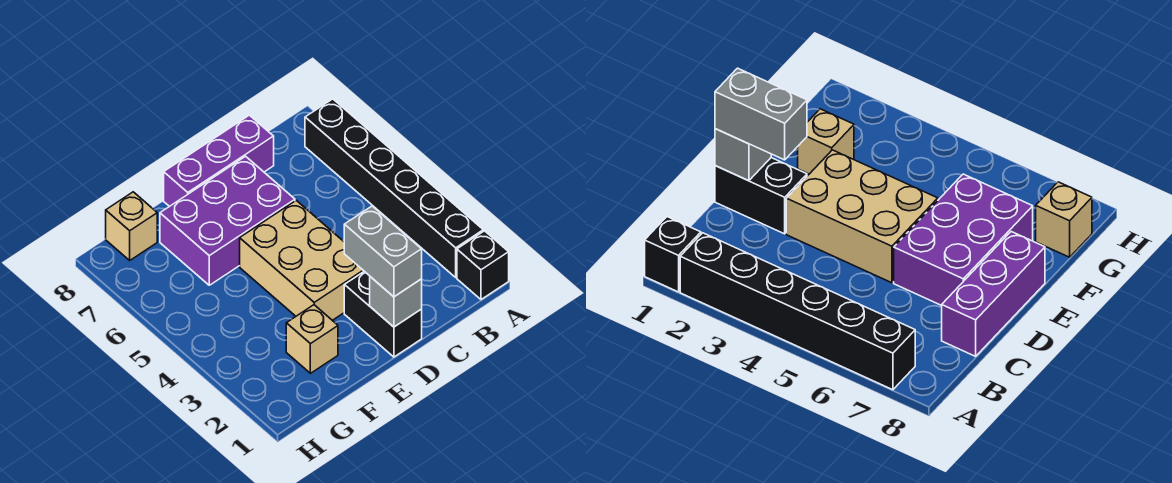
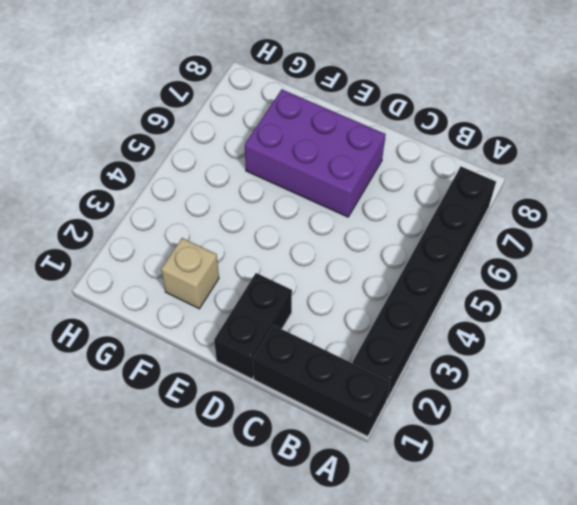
black 1x3 brick [253,325,390,436] -> black 1x1 brick [457,231,509,299]
none -> purple 1x3 brick [164,115,274,207]
none -> tan 2x3 brick [240,200,364,320]

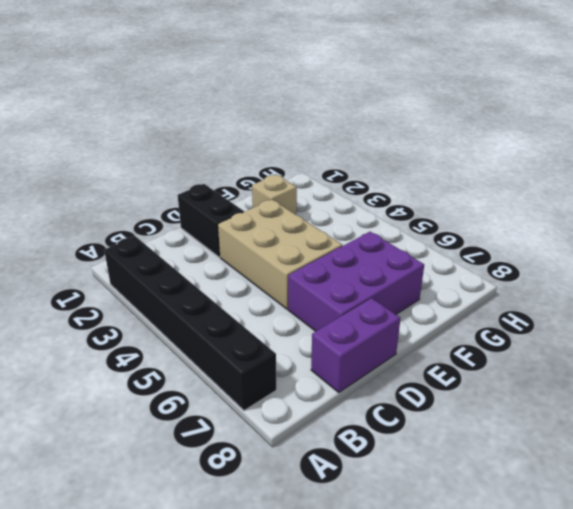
purple 1x2 brick [311,298,401,392] -> purple 1x3 brick [164,115,274,207]
none -> black 1x1 brick [457,231,509,299]
none -> tan 1x1 brick [106,192,157,260]

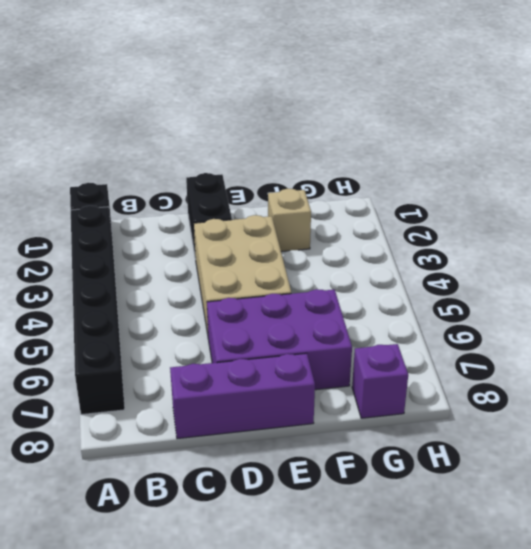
purple 1x1 brick [352,344,408,418] -> tan 1x1 brick [106,192,157,260]
none -> grey 1x1 brick [370,277,422,327]
none -> grey 1x2 brick [344,206,422,297]

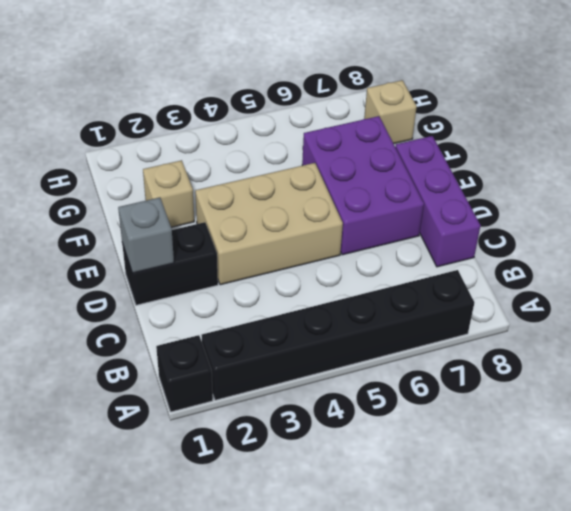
none -> grey 1x2 brick [344,206,422,297]

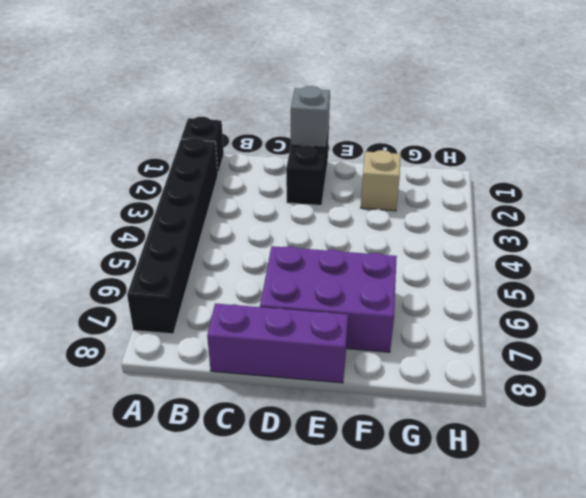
none -> tan 2x3 brick [240,200,364,320]
none -> tan 1x1 brick [106,192,157,260]

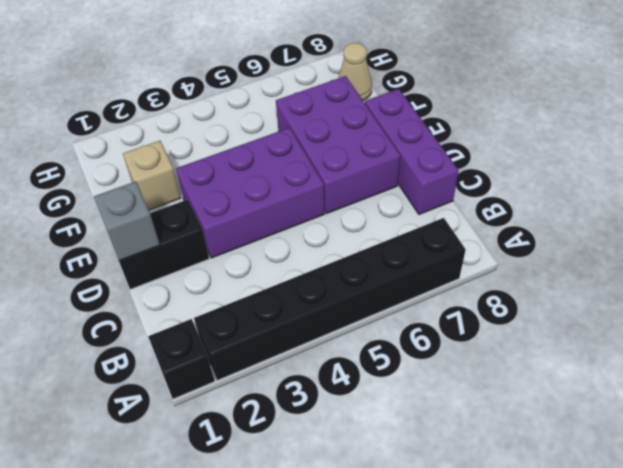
purple 2x3 brick [176,128,325,258] -> tan 2x3 brick [240,200,364,320]
tan 1x1 cone [339,43,372,100] -> tan 1x1 brick [106,192,157,260]
none -> grey 1x2 brick [344,206,422,297]

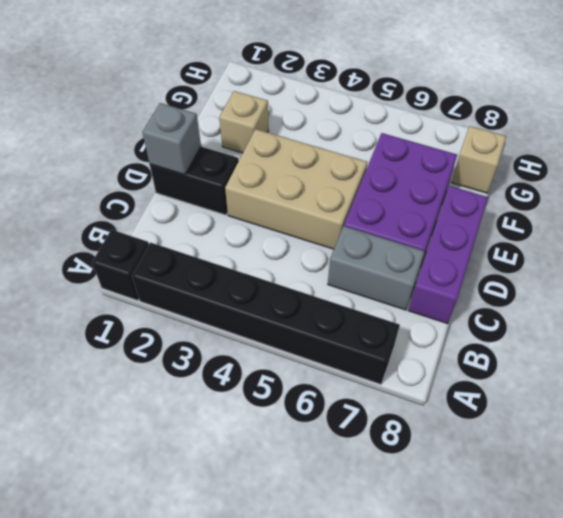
grey 1x2 brick [328,226,425,310] -> grey 1x2 brick moved to [344,206,422,297]

